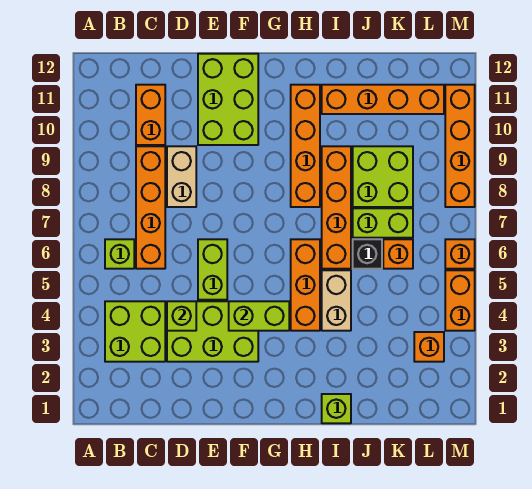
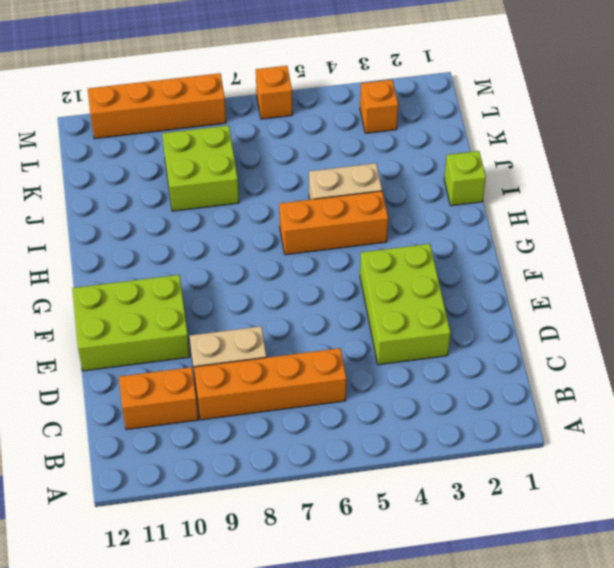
none -> lime 2x2 brick [105,301,165,362]
none -> lime 1x1 brick [105,239,134,269]
none -> lime 1x2 brick [198,239,227,300]

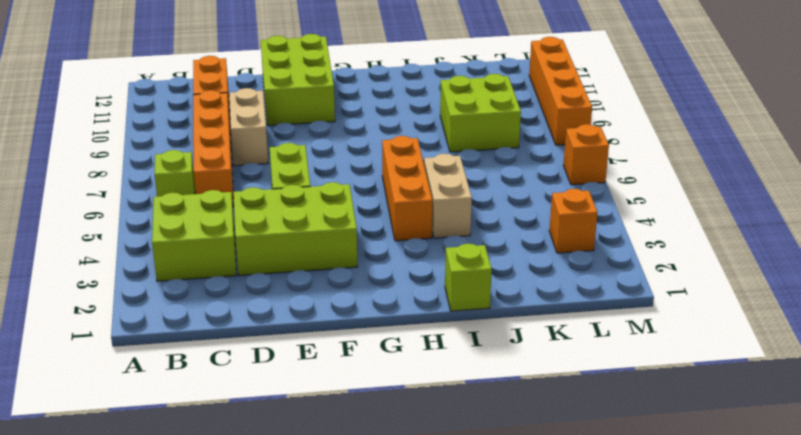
none -> orange 1x4 brick [291,85,320,207]
none -> orange 1x4 brick [322,146,351,269]
none -> orange 1x4 brick [322,85,444,114]

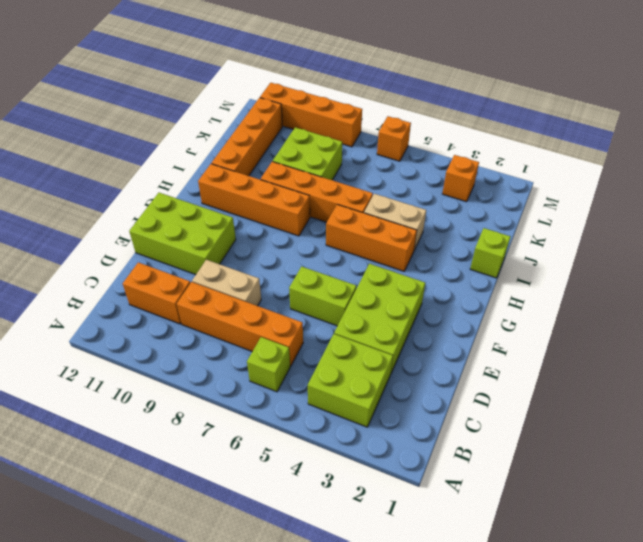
none -> black 1x1 brick [353,239,382,269]
none -> lime 1x2 brick [353,208,413,238]
none -> orange 1x1 brick [383,239,413,269]

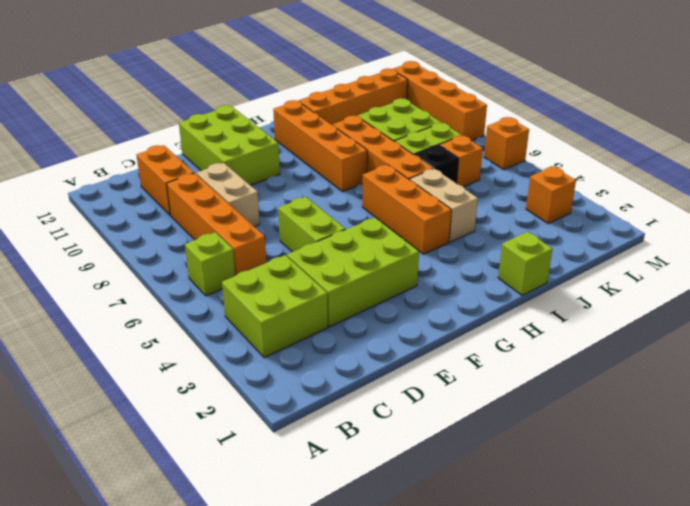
none -> orange 1x2 brick [445,270,475,331]
none -> lime 1x1 brick [167,301,196,331]
none -> lime 1x2 brick [229,301,289,331]

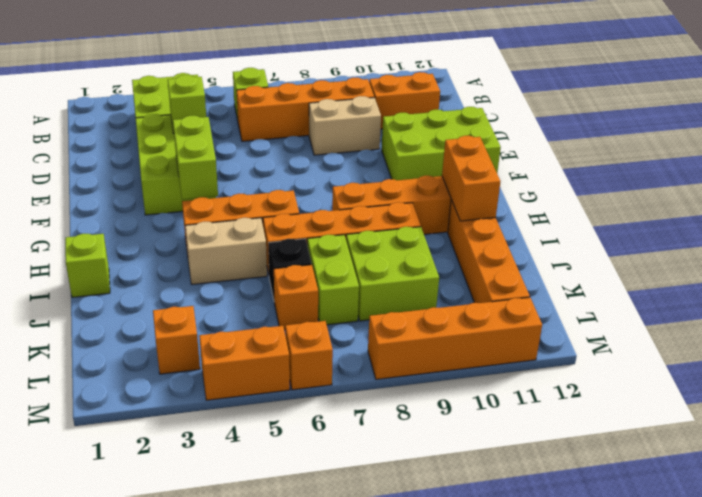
orange 1x2 brick [442,136,500,221] -> none
none -> lime 1x2 brick [198,239,227,300]

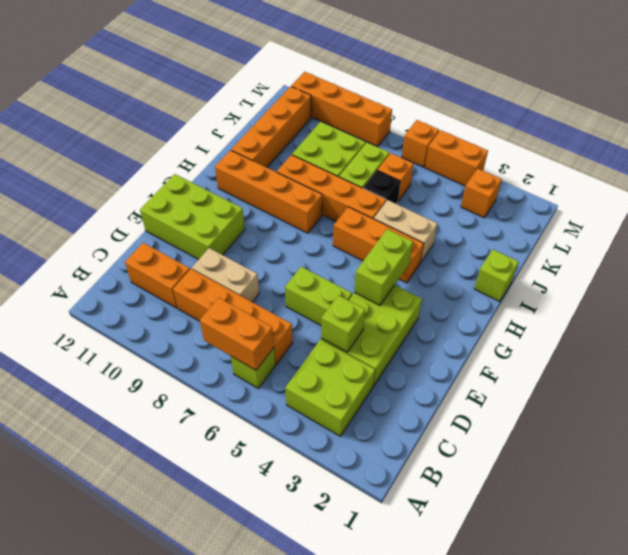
orange 1x2 brick [200,298,274,370] -> none

